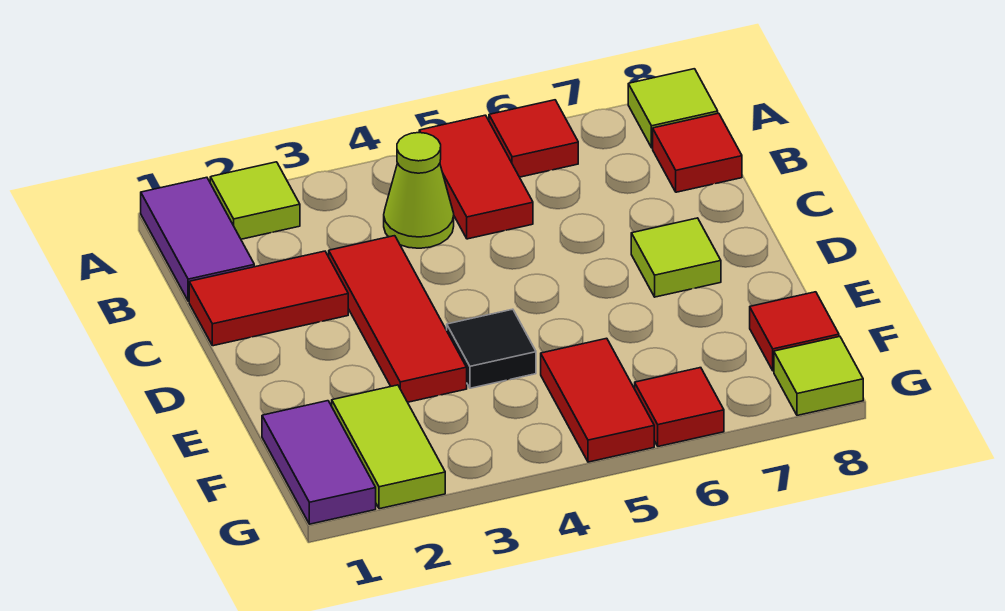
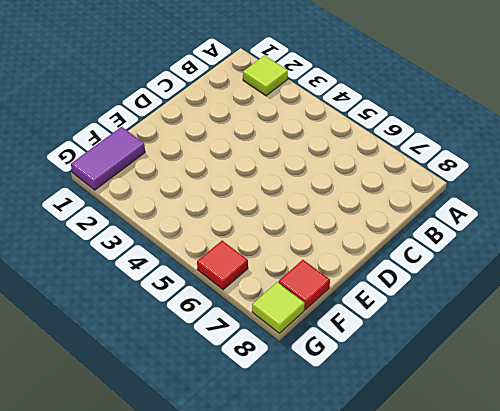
none -> purple 1x2 tile [141,177,254,301]
none -> red 1x2 tile [419,115,533,239]
none -> red 1x1 tile [489,100,578,177]

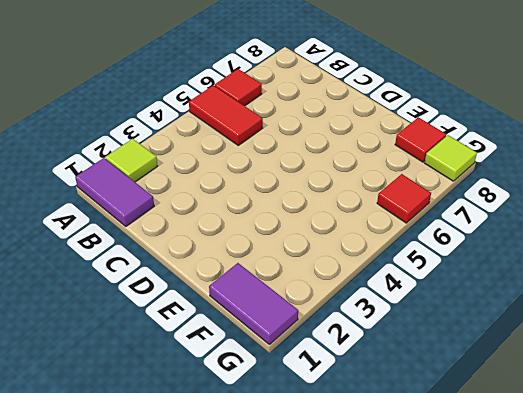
none -> lime 1x1 tile [628,69,718,148]
none -> lime 1x1 cone [384,133,454,248]
none -> red 1x1 tile [653,113,742,192]

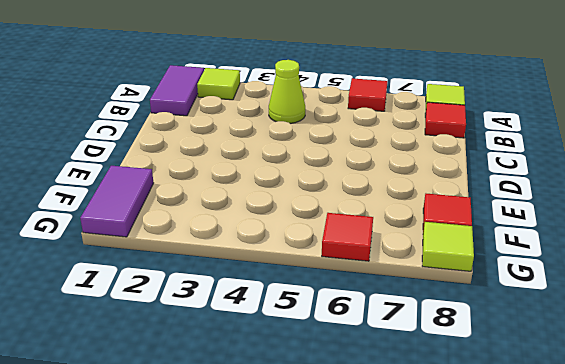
none -> red 1x2 tile [419,115,533,239]
none -> red 1x2 tile [189,251,348,346]
none -> red 1x3 tile [329,236,467,402]

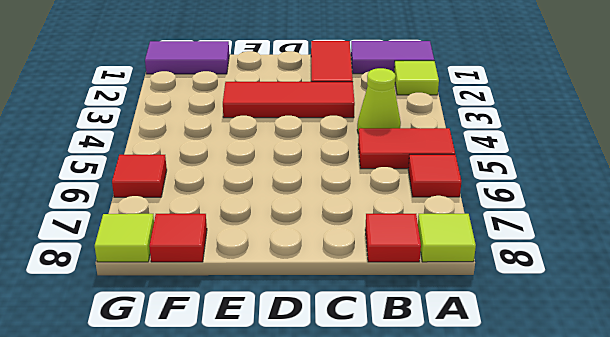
none -> lime 1x1 tile [631,218,721,297]
none -> black 1x1 tile [447,309,536,388]
none -> lime 1x2 tile [332,385,445,509]

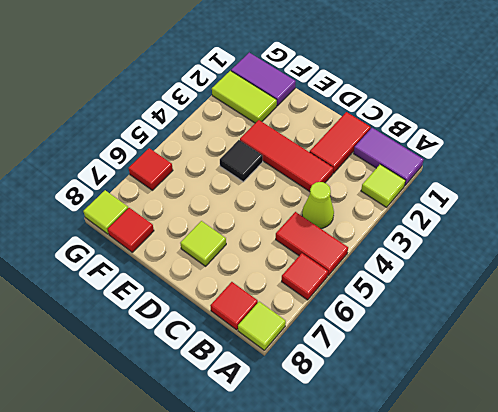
none -> red 1x2 tile [541,338,654,462]

